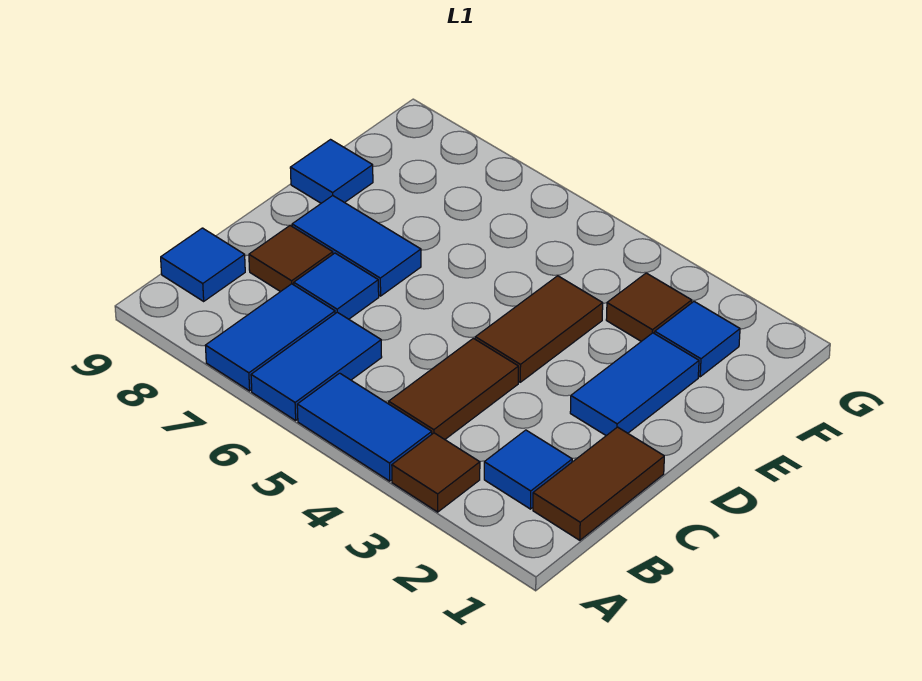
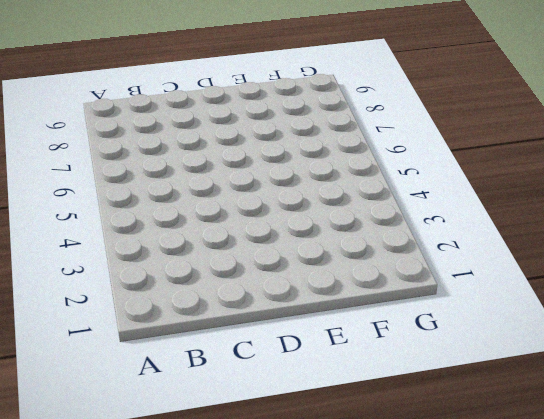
none -> brown 1x1 tile [392,433,480,512]
none -> blue 1x2 tile [297,373,432,481]
none -> blue 1x2 tile [251,312,382,420]

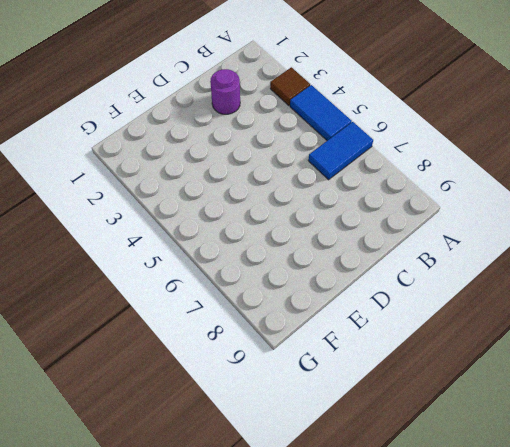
purple 1x1 round brick [210,69,240,114] -> none
none -> blue 1x2 tile [205,284,335,391]
none -> brown 1x2 tile [533,427,664,540]
none -> blue 1x1 tile [484,430,572,509]

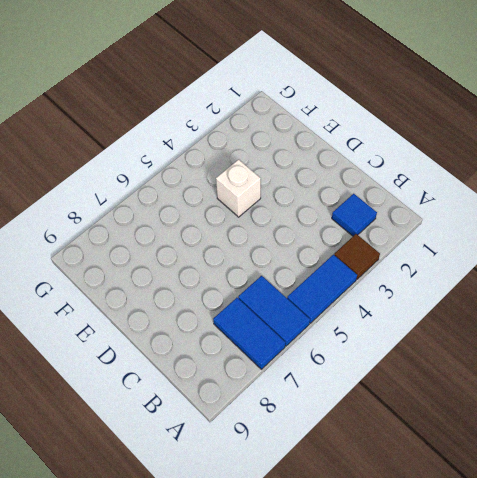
white 1x1 brick [216,160,261,217] -> brown 1x2 tile [475,276,603,382]
none -> brown 1x2 tile [533,427,664,540]
none -> brown 1x2 tile [389,338,518,439]
none -> blue 1x1 tile [161,228,245,301]

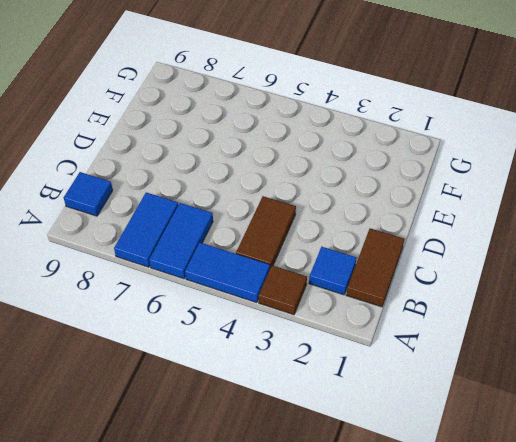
none -> blue 1x1 tile [294,253,379,319]
none -> brown 1x1 tile [249,225,333,292]
none -> blue 1x2 tile [570,333,699,436]

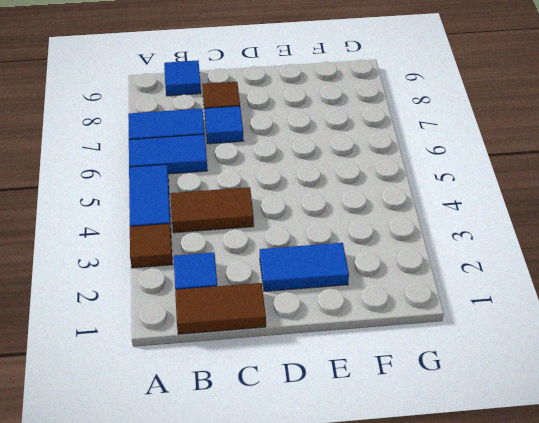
none -> brown 1x2 tile [475,276,603,382]
none -> blue 1x2 tile [292,196,421,296]
none -> blue 1x1 tile [290,140,373,203]

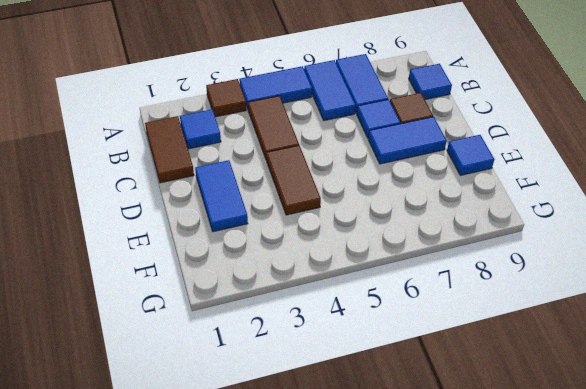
none -> blue 1x1 tile [655,302,740,377]
none -> brown 1x1 tile [606,273,692,341]

